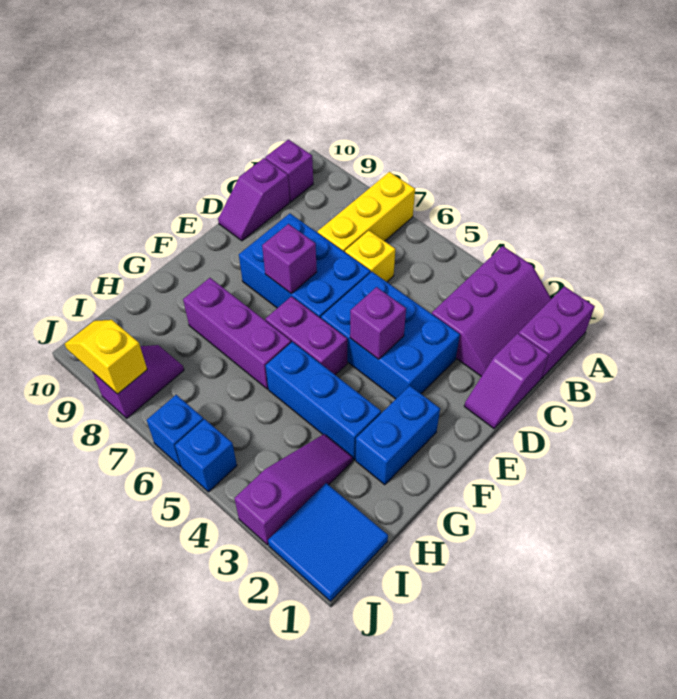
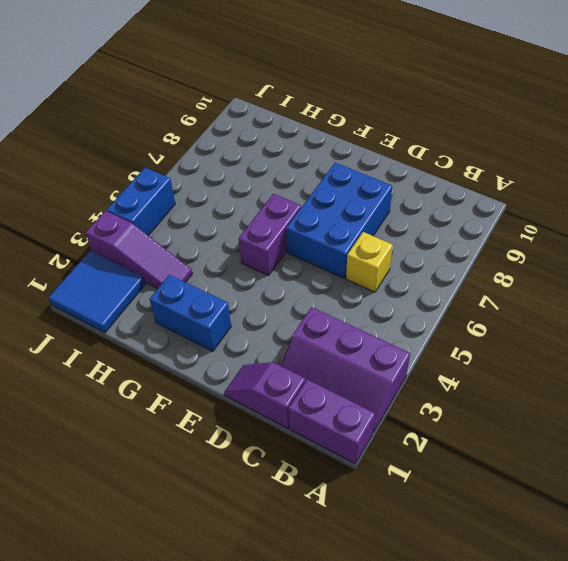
blue 1x2 brick [107,167,175,235] -> blue 1x1 brick [175,419,237,492]
none -> yellow 1x3 brick [318,172,415,252]
none -> purple 1x1 brick [265,140,313,202]
none -> purple 1x2 slope [218,158,290,241]

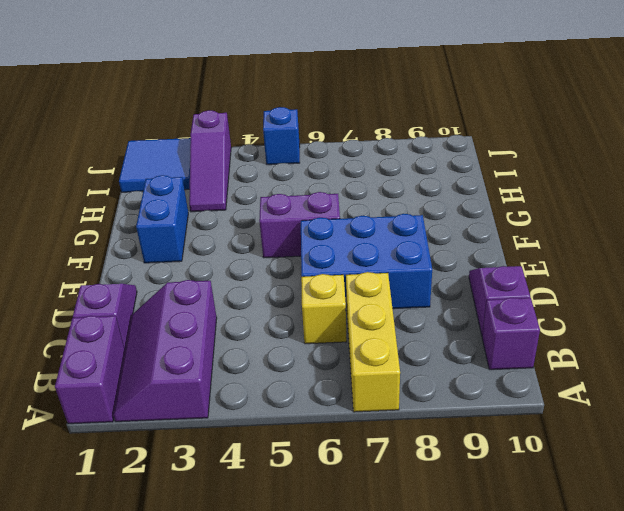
none -> blue 2x3 brick [321,272,460,399]
none -> blue 1x3 brick [266,342,381,460]
none -> purple 1x3 brick [183,278,291,389]

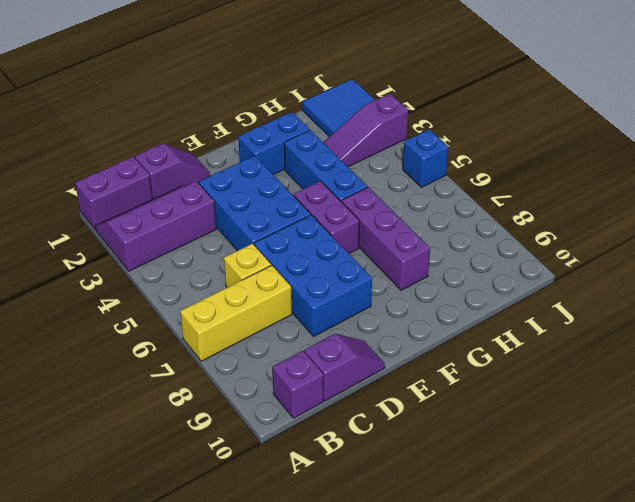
none -> purple 1x2 slope [93,345,184,418]
none -> blue 1x1 brick [147,395,204,467]
none -> purple 1x1 brick [350,287,406,359]

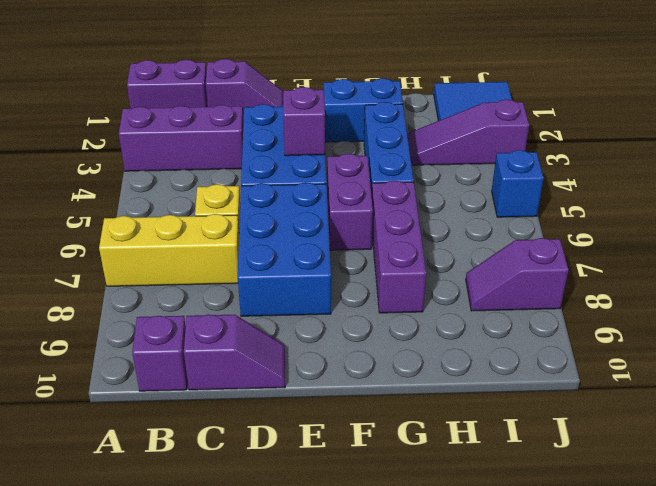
none -> blue 1x1 brick [147,395,204,467]
none -> purple 1x1 brick [262,224,317,293]
none -> yellow 1x2 slope [65,320,147,394]

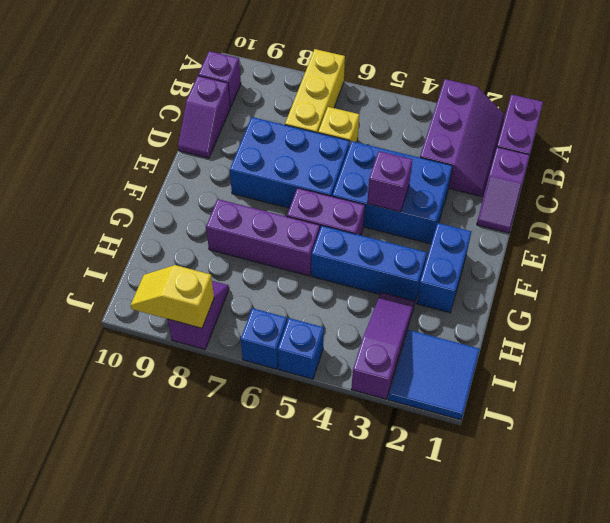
none -> purple 1x1 brick [262,224,317,293]

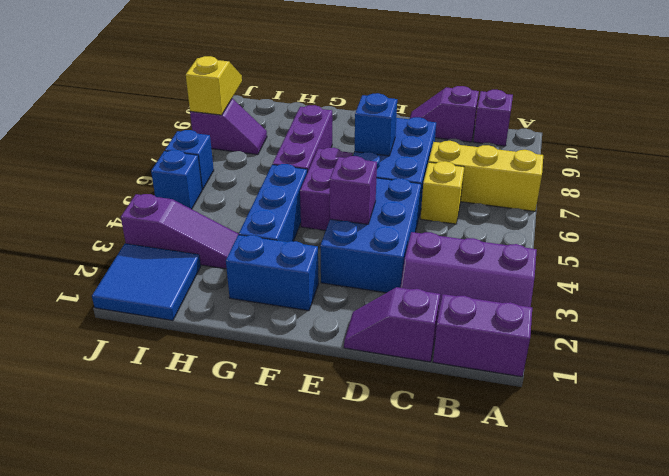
blue 1x1 brick [354,93,397,156] -> purple 1x1 brick [262,224,317,293]

